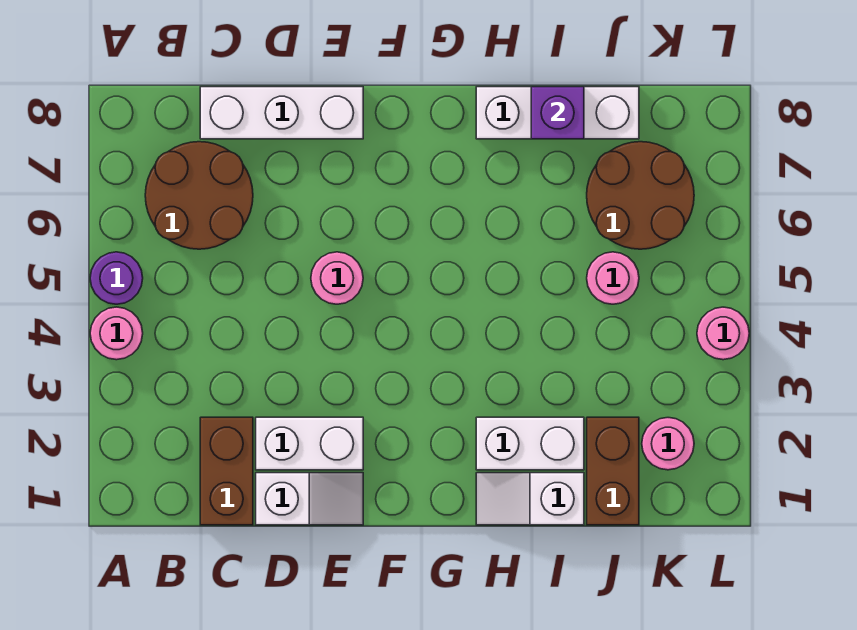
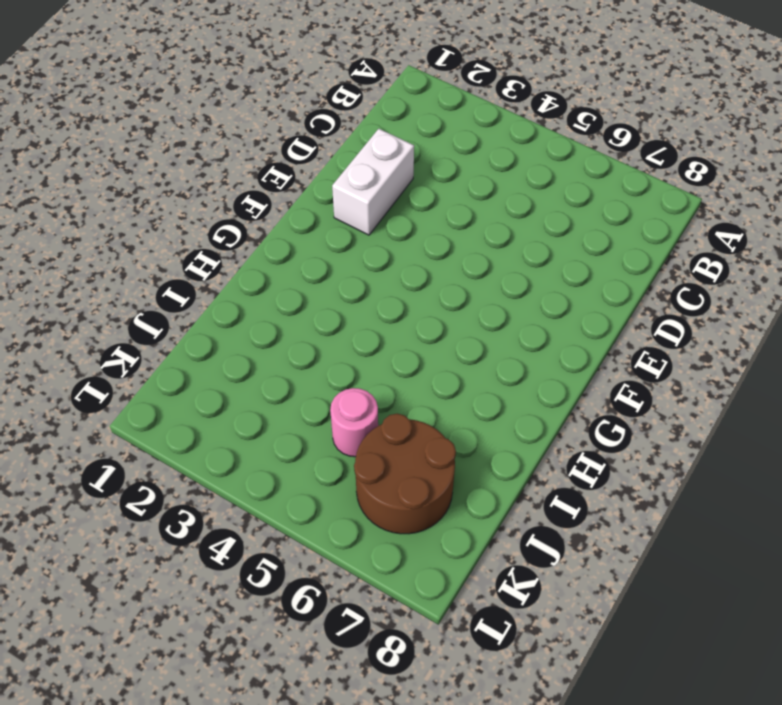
none -> pink 1x1 round brick [90,307,143,360]
none -> purple 1x1 round brick [90,252,143,304]
none -> brown 2x2 round brick [145,142,253,249]

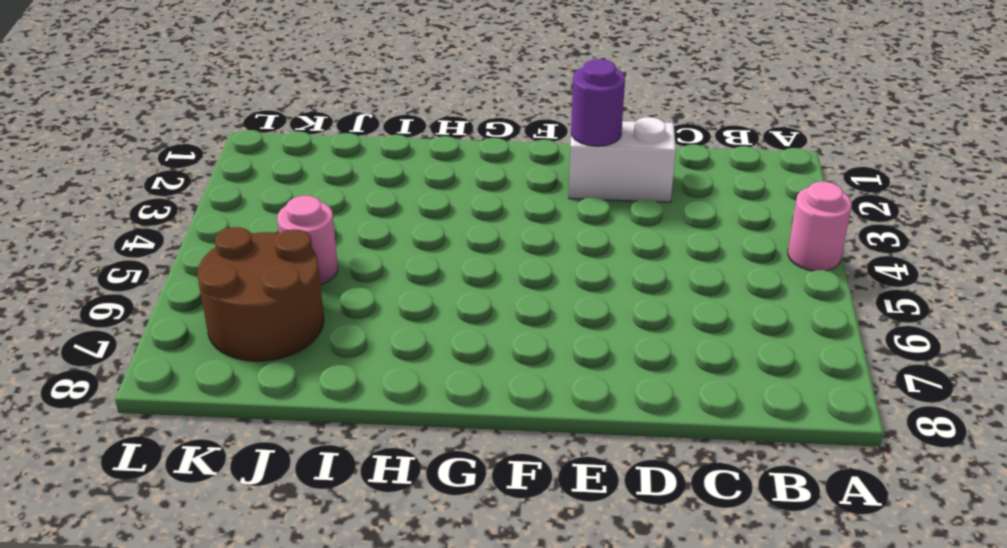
purple 1x1 round brick [571,59,625,146] -> purple 1x1 round brick moved to [90,252,143,304]
none -> brown 2x2 round brick [145,142,253,249]
none -> brown 1x2 brick [200,417,253,525]
none -> white 1x3 brick [200,87,363,139]

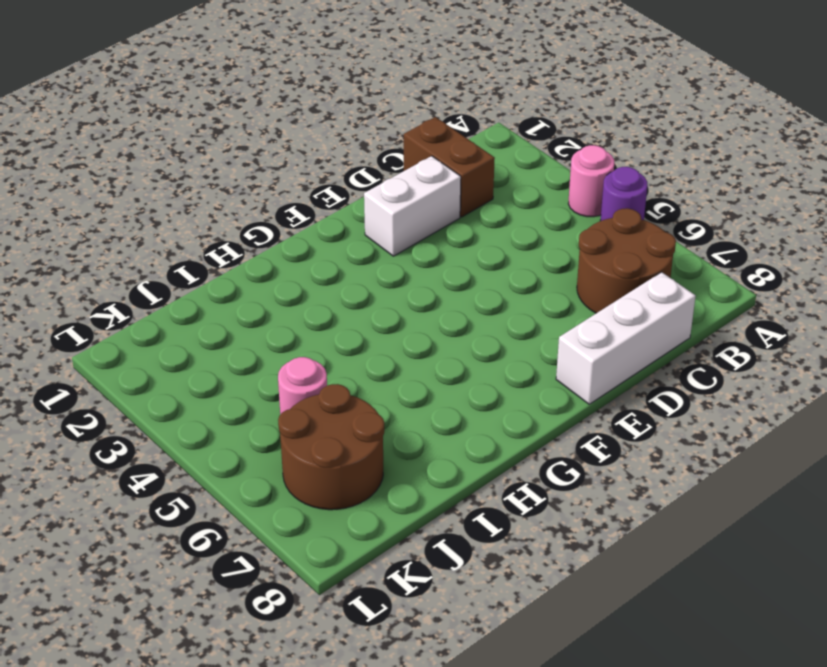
none -> white 1x2 slope [256,473,363,525]
none -> pink 1x1 round brick [311,252,363,304]
none -> white 1x2 slope [476,473,584,525]

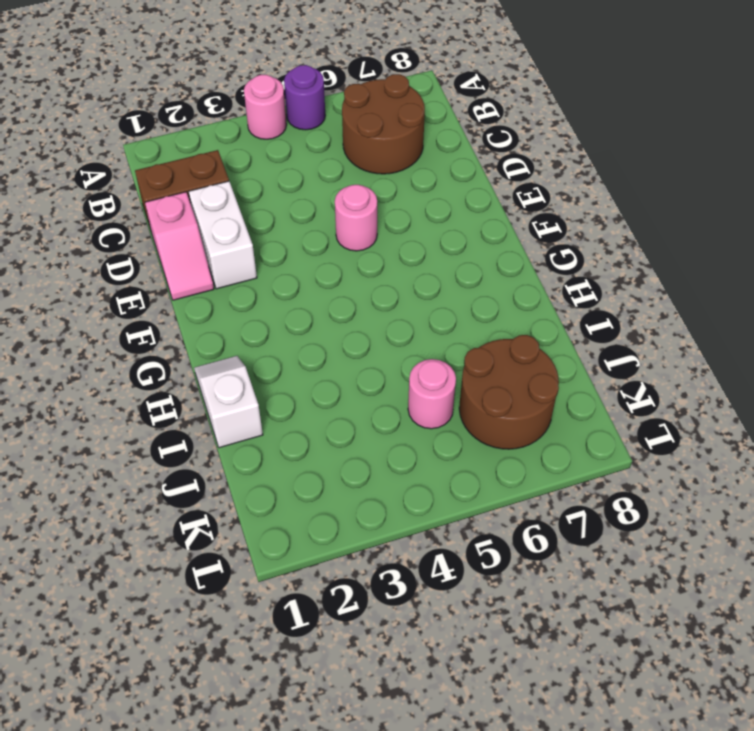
pink 1x2 slope [145,192,214,300] -> white 1x2 slope [256,473,363,525]
none -> white 1x3 brick [200,87,363,139]
none -> white 1x2 brick [476,417,584,470]
none -> white 1x3 brick [476,87,639,139]

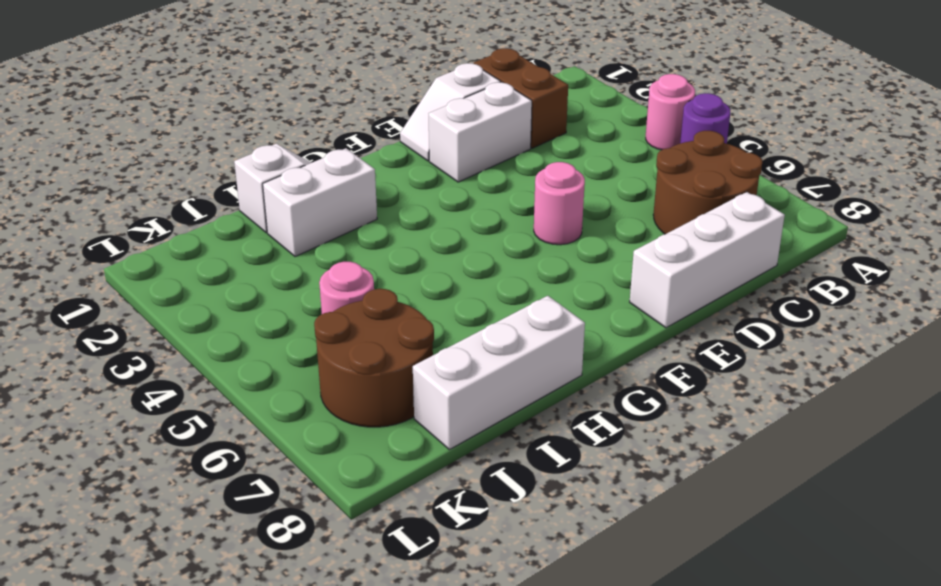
none -> brown 1x2 brick [587,417,639,525]
none -> pink 1x1 round brick [642,418,694,470]
none -> pink 1x1 round brick [697,307,749,360]

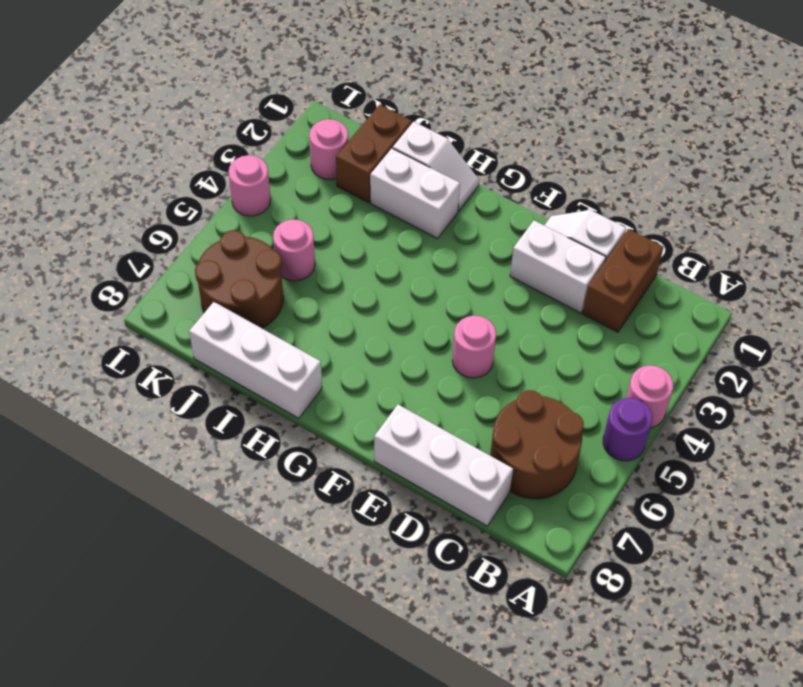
none -> purple 1x1 brick [531,87,584,139]

